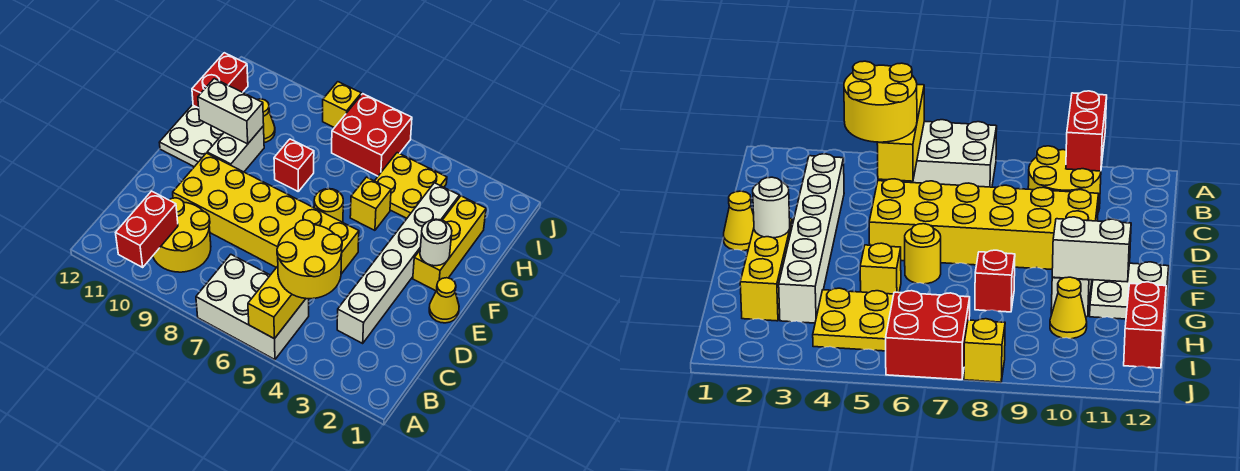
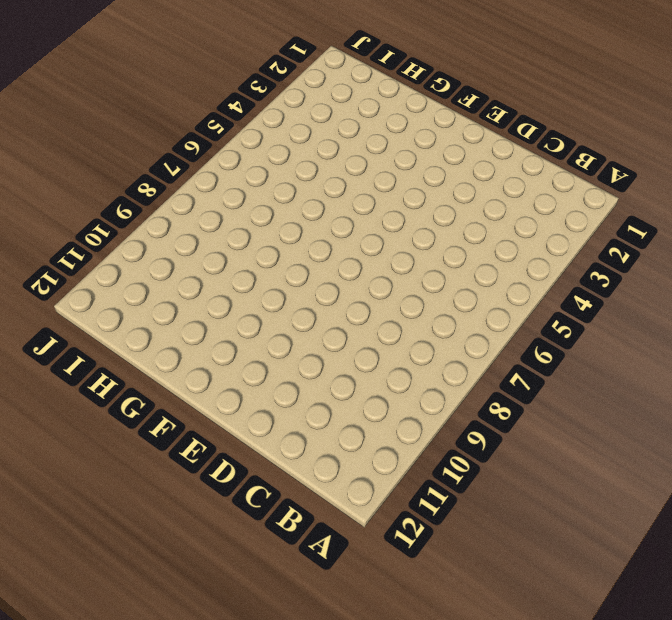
none -> white 2x3 brick [196,254,309,360]
none -> yellow 2x2 round brick [153,198,211,272]
none -> white 1x6 brick [337,183,459,343]

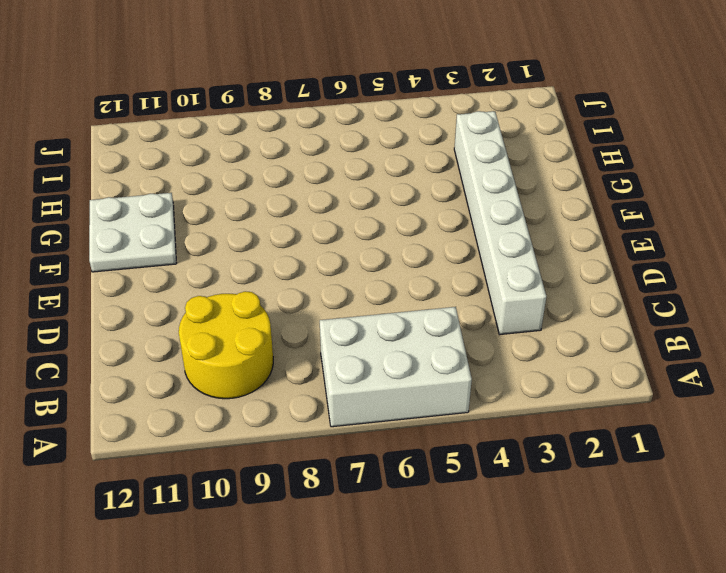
none -> yellow 2x6 brick [173,153,359,274]
none -> yellow 1x1 cone [429,278,459,323]
none -> yellow 1x3 brick [413,196,486,291]

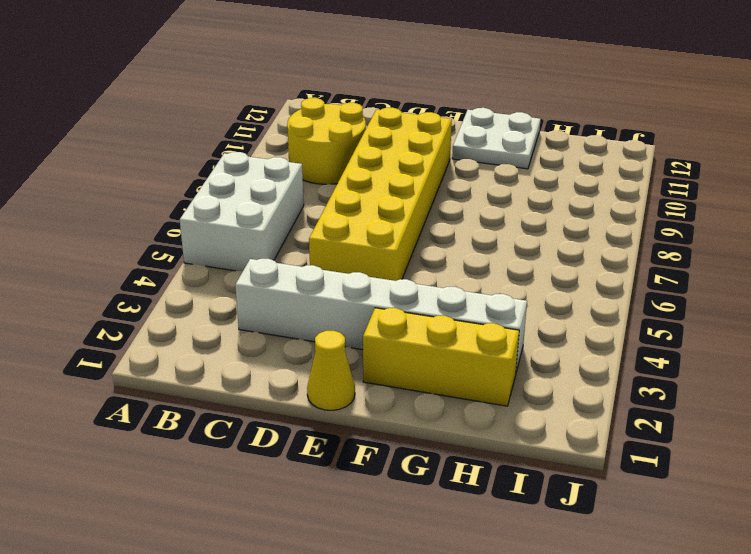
none -> yellow 1x1 round brick [314,189,343,222]
none -> white 1x2 brick [207,126,264,172]
none -> yellow 1x1 brick [350,177,391,230]

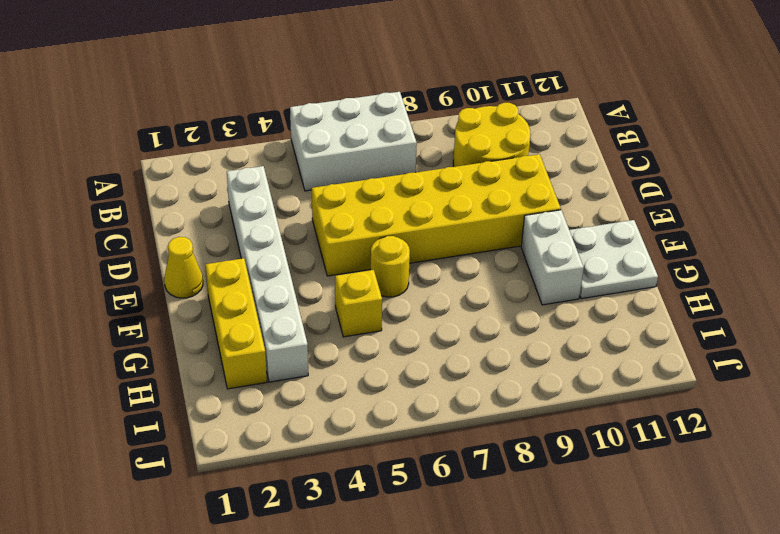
none -> red 1x1 brick [274,139,314,191]
none -> yellow 2x2 plate [375,153,447,218]
none -> yellow 1x1 cone [257,99,275,143]

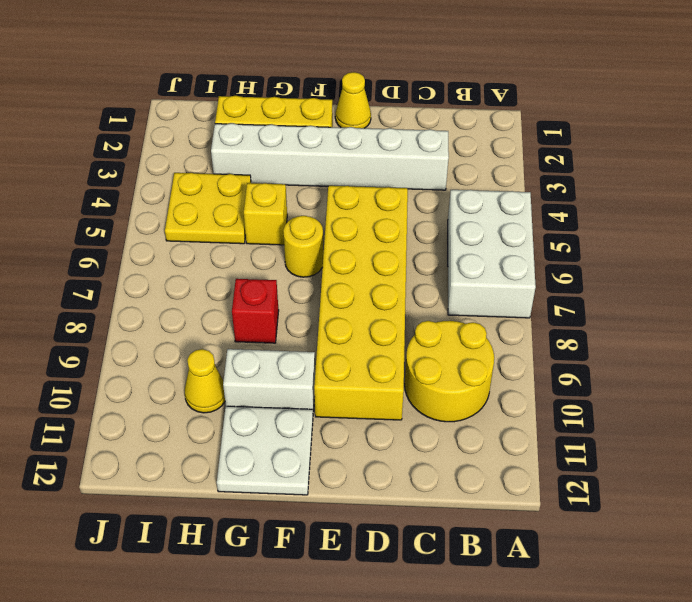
none -> red 1x2 brick [192,53,248,108]
none -> red 2x2 brick [332,94,412,176]
none -> yellow 1x1 brick [323,82,361,128]

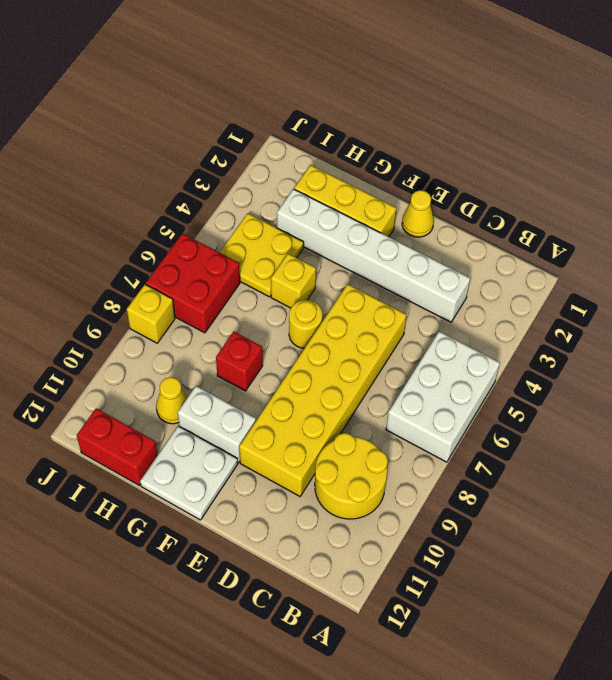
none -> yellow 1x3 brick [248,266,306,339]
none -> red 1x2 brick [116,191,178,267]
none -> white 1x1 round brick [420,219,452,266]

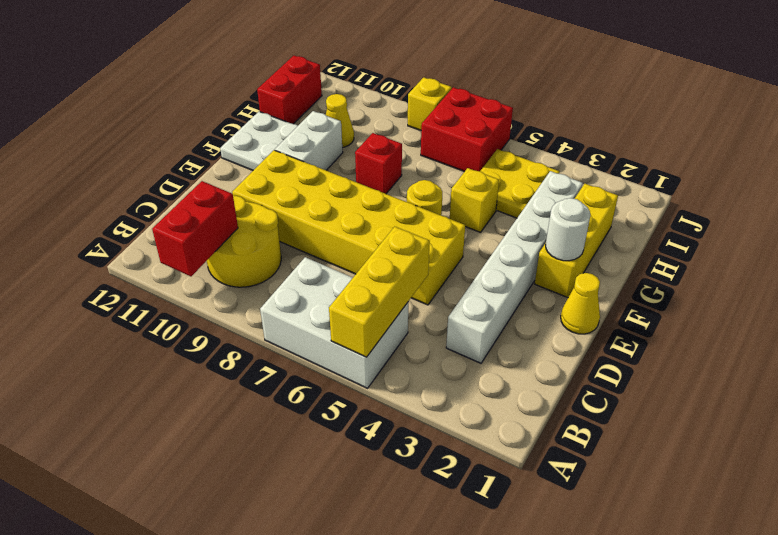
none -> white 1x2 brick [198,79,264,144]
none -> yellow 2x2 round brick [277,220,342,299]

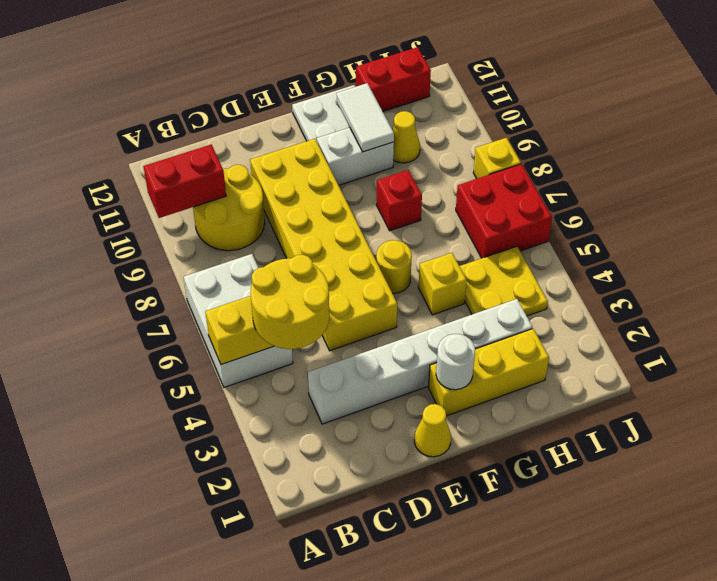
white 1x2 tile [336,83,394,152] -> white 1x2 brick [198,79,264,144]

